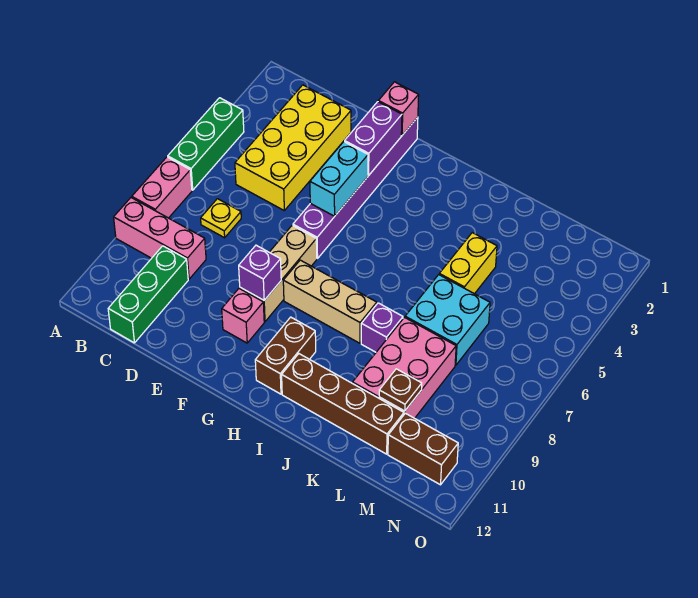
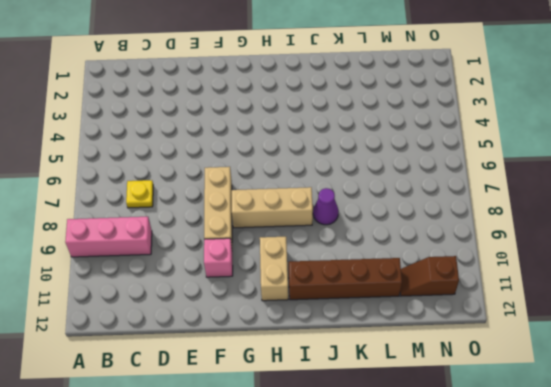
tan 1x2 brick [260,237,288,301] -> brown 1x2 brick [255,317,316,394]
purple 1x1 cone [313,188,339,225] -> purple 1x1 brick [361,303,403,352]
brown 1x2 slope [400,256,459,296] -> brown 1x2 brick [388,413,458,485]
none -> green 1x3 brick [168,98,244,190]
none -> pink 1x2 brick [132,157,192,218]
none -> yellow 2x4 brick [235,85,351,210]

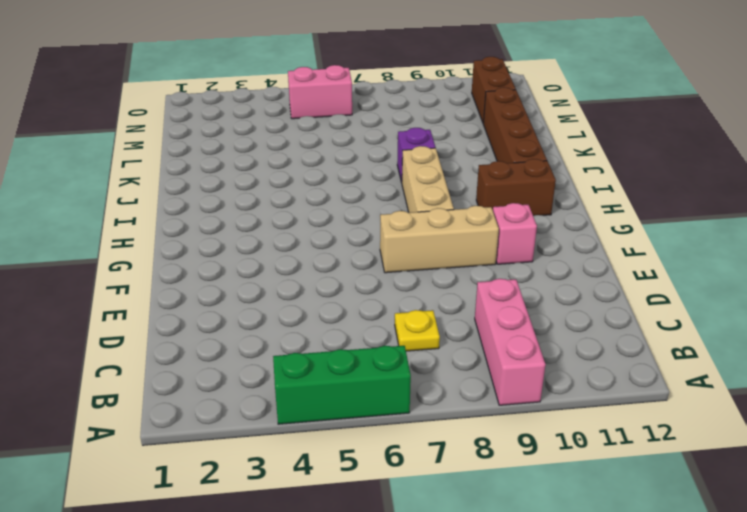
pink 1x2 brick [288,65,352,119] -> pink 1x2 brick moved to [132,157,192,218]
none -> yellow 2x4 brick [235,85,351,210]
none -> green 1x3 brick [108,246,188,343]
none -> purple 1x6 brick [293,117,418,259]

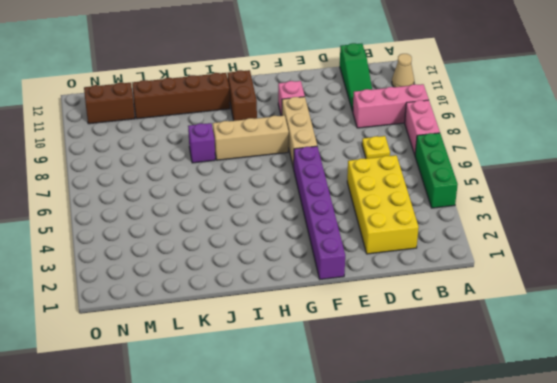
tan 1x1 cone [392,54,414,87] -> none
green 1x3 slope [340,43,372,112] -> green 1x3 brick [108,246,188,343]
none -> yellow 1x2 brick [439,233,497,294]
none -> cyan 2x2 brick [405,275,490,365]
none -> pink 2x3 brick [353,317,456,418]

